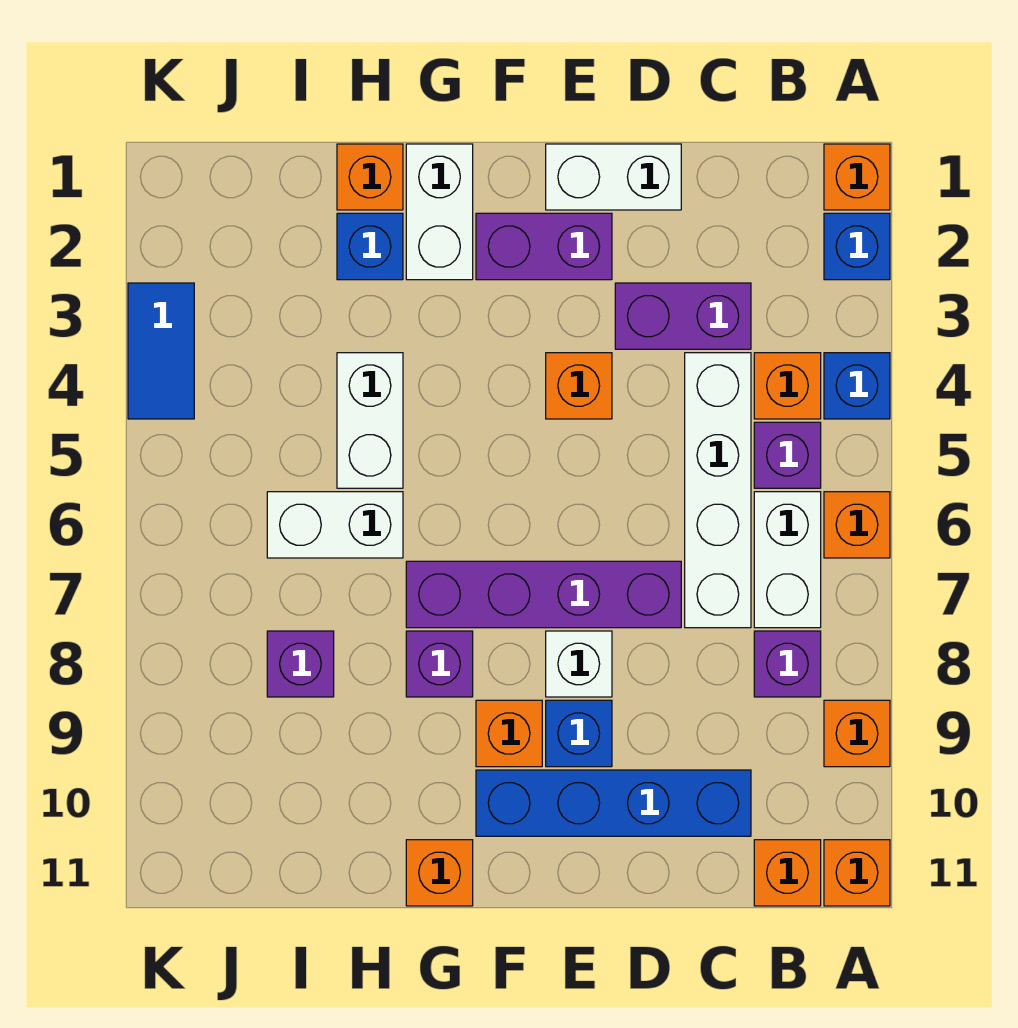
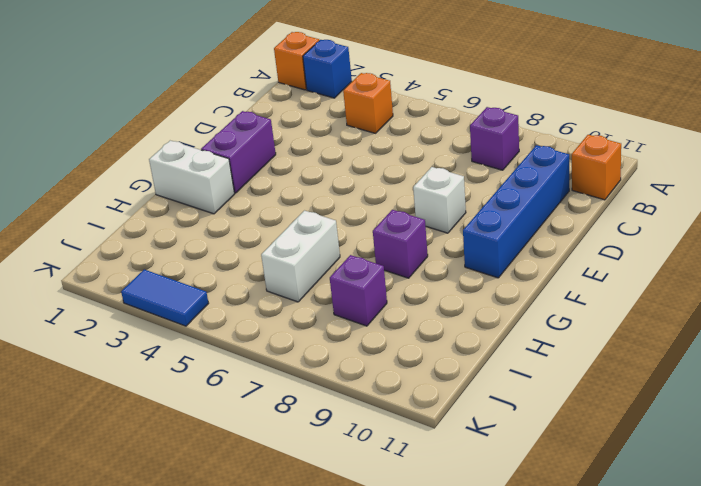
none -> blue 1x1 brick [824,353,890,419]
none -> orange 1x1 brick [824,492,890,558]
none -> orange 1x1 brick [824,700,890,767]
none -> orange 1x1 brick [824,840,890,906]

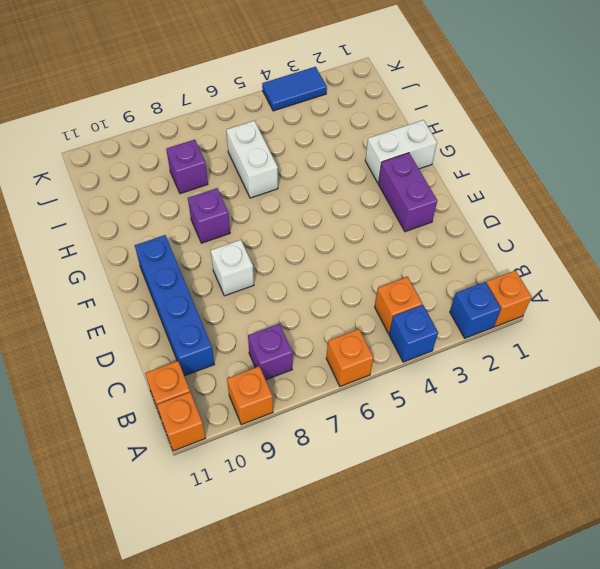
none -> purple 1x1 brick [754,422,821,488]
none -> white 1x2 brick [754,492,821,628]
none -> purple 1x2 brick [615,283,751,349]
none -> white 1x4 brick [685,353,751,628]

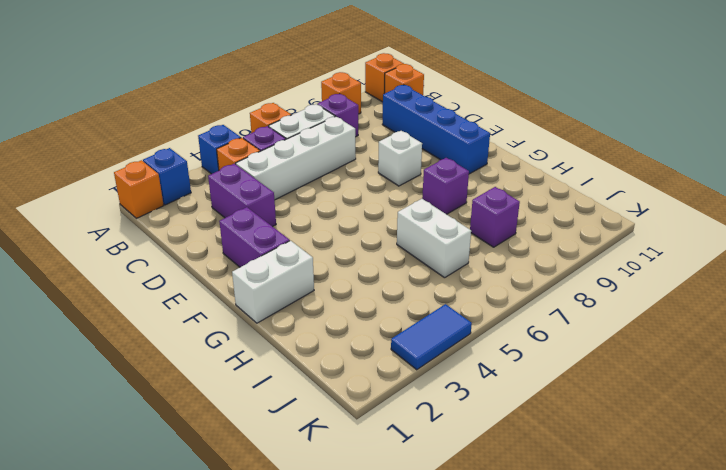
none -> white 1x2 brick [546,144,681,210]
none -> purple 1x4 brick [406,561,681,628]
none -> orange 1x1 brick [546,353,612,419]
none -> blue 1x1 brick [546,700,612,767]

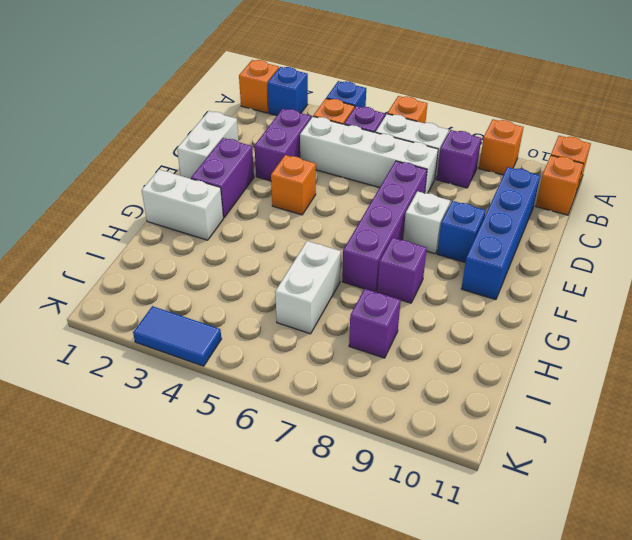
none -> orange 1x1 brick [476,700,542,767]
none -> orange 1x1 brick [406,840,473,906]
none -> orange 1x1 brick [337,144,403,210]
none -> blue 1x1 brick [337,213,403,280]

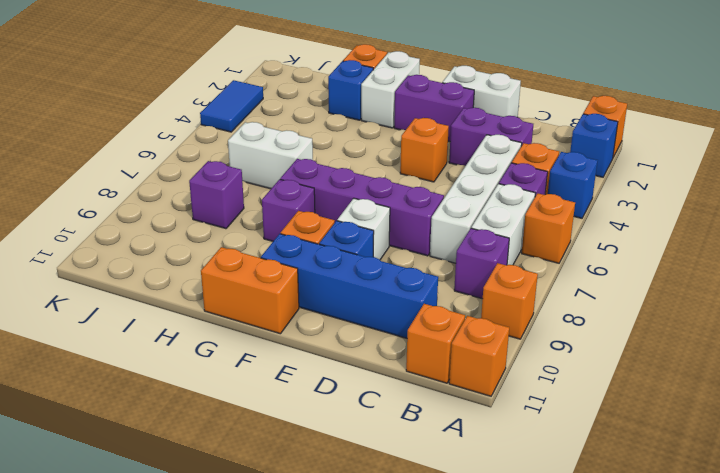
orange 1x2 brick [201,247,299,334] -> orange 1x1 brick [406,840,473,906]
none -> white 1x2 brick [337,353,403,488]

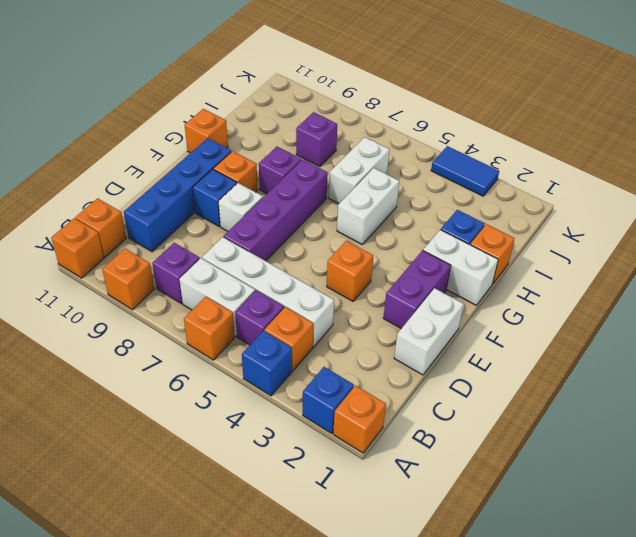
white 1x2 brick [337,168,399,244] -> white 1x2 brick turned to [337,353,403,488]
none -> purple 1x2 brick [615,283,751,349]

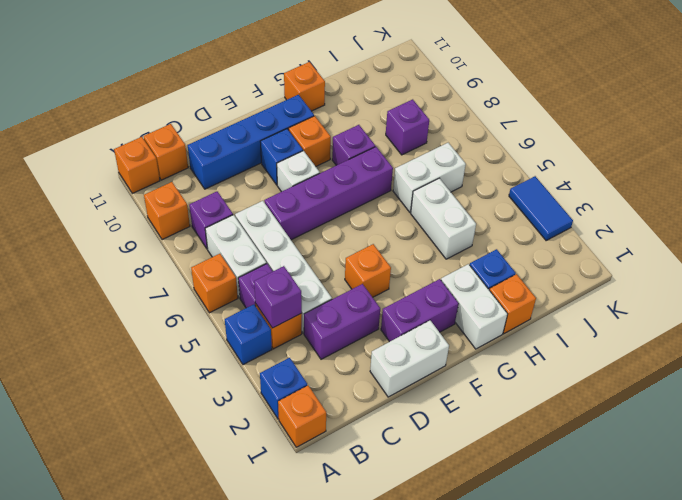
purple 1x1 brick [254,266,302,328] -> none

